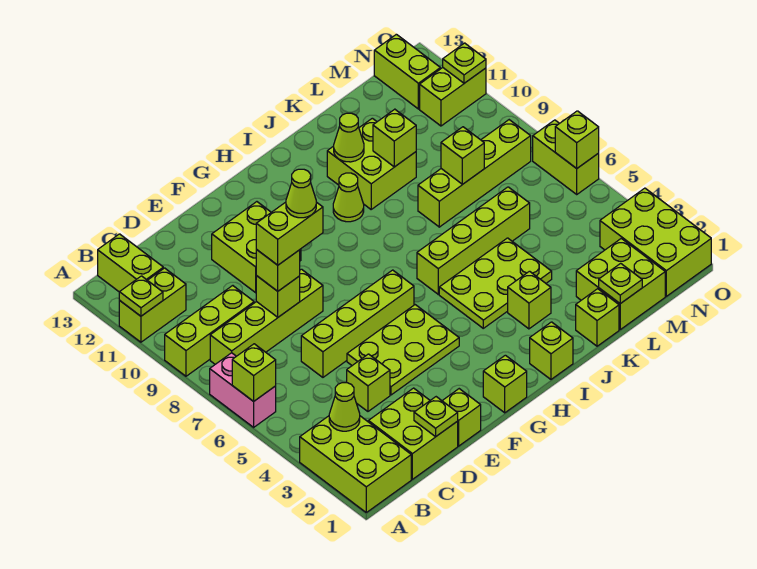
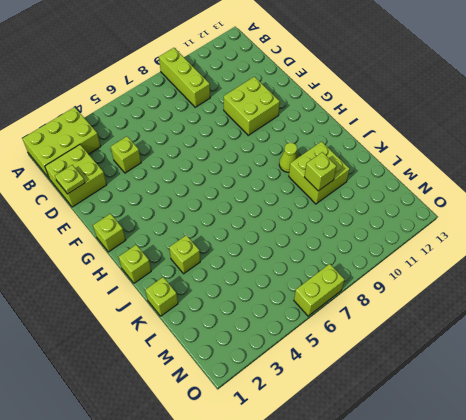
none -> pink 1x2 brick [210,353,276,427]
none -> lime 1x2 brick [119,268,186,342]
none -> lime 1x4 brick [210,269,323,364]
none -> lime 1x2 brick [98,234,163,292]

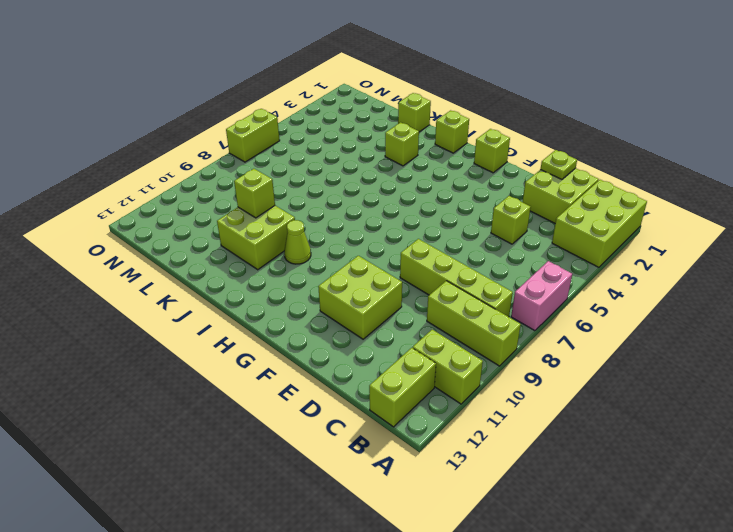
none -> lime 1x4 brick [301,270,414,377]
none -> lime 1x1 brick [442,389,481,446]
none -> lime 2x3 plate [347,305,459,395]
none -> lime 2x3 plate [439,238,552,328]

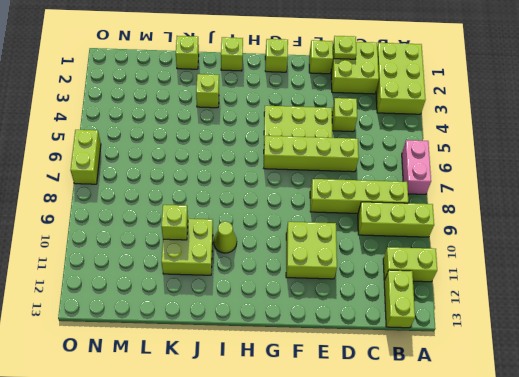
none -> lime 2x3 plate [439,238,552,328]
none -> lime 1x4 brick [417,187,530,294]
none -> lime 1x4 brick [418,120,531,227]
none -> lime 2x2 brick [576,238,665,329]

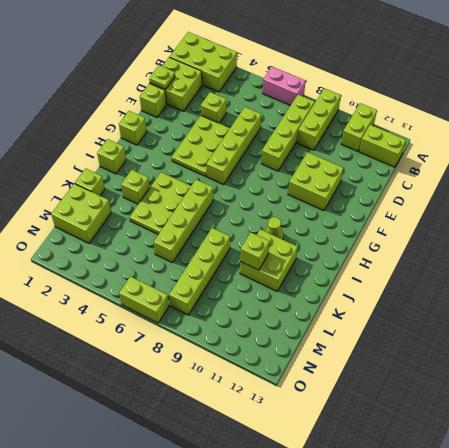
none -> lime 2x3 brick [600,188,711,296]
none -> lime 1x2 brick [420,68,486,126]
none -> lime 1x2 brick [374,34,440,109]
none -> lime 1x1 brick [232,344,276,401]

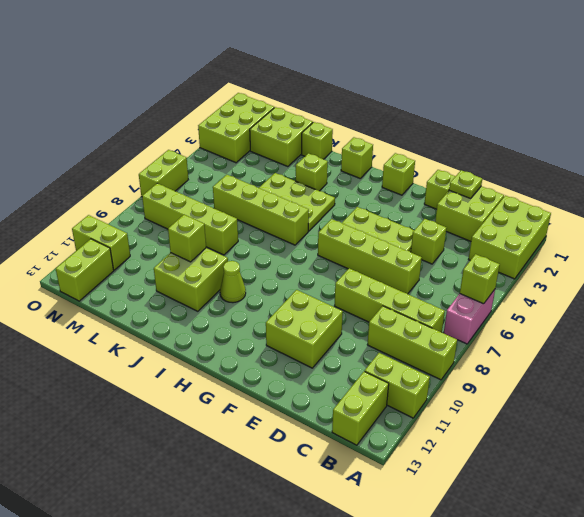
none -> lime 1x1 plate [119,276,163,316]
none -> lime 1x1 cone [329,383,360,431]
none -> lime 1x1 brick [256,276,300,317]
none -> lime 1x1 cone [334,113,364,162]

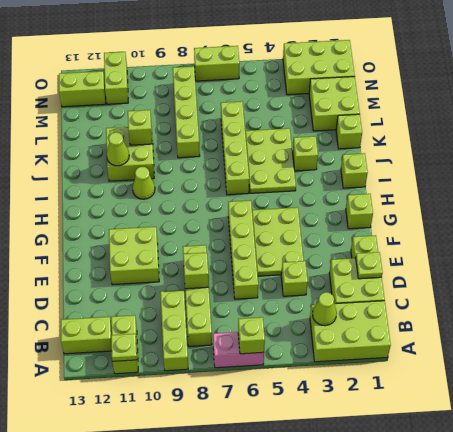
none -> lime 1x1 plate [599,263,642,304]
none -> lime 1x1 brick [441,127,484,184]
none -> lime 1x1 brick [555,111,599,168]
none -> lime 1x1 plate [443,43,486,83]

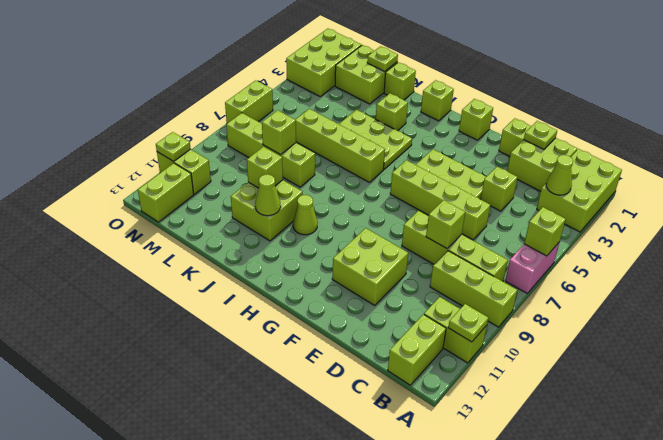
none -> lime 1x1 brick [555,111,599,168]
none -> lime 1x1 brick [256,249,300,291]
none -> lime 1x2 brick [256,202,323,265]
none -> lime 1x1 cone [286,169,316,218]

